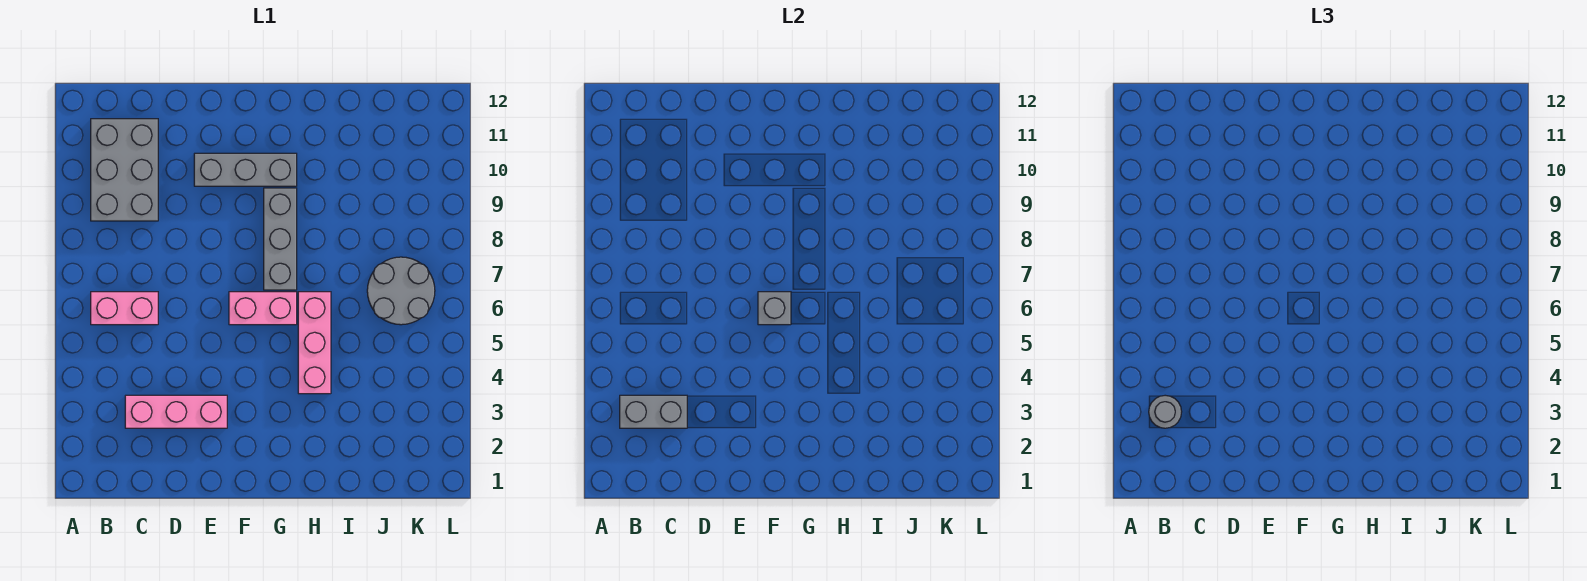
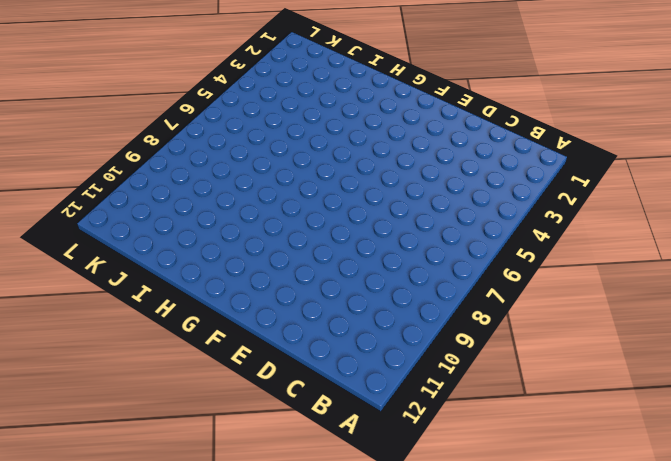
none -> pink 1x2 brick [91,292,158,325]
none -> grey 2x3 brick [91,119,158,221]

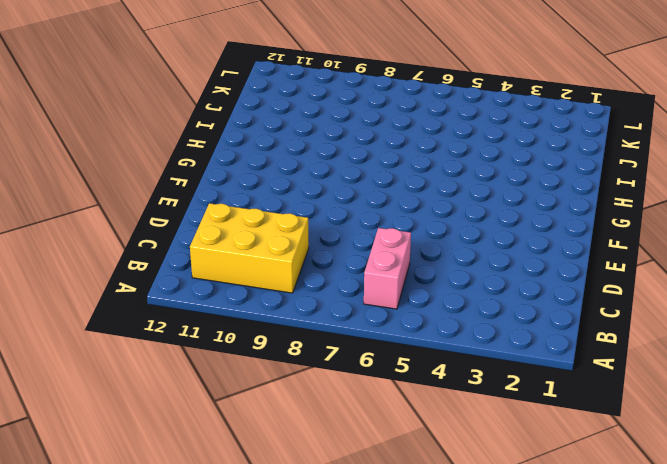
yellow 2x3 brick [190,203,309,293] -> grey 2x3 brick [91,119,158,221]
none -> pink 1x3 brick [125,395,227,428]
none -> grey 1x3 brick [194,153,297,186]

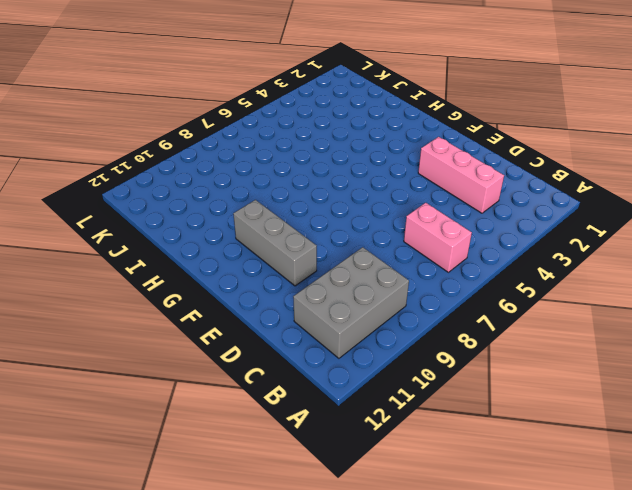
none -> pink 1x2 brick [229,292,297,325]
none -> grey 1x3 brick [264,188,297,290]

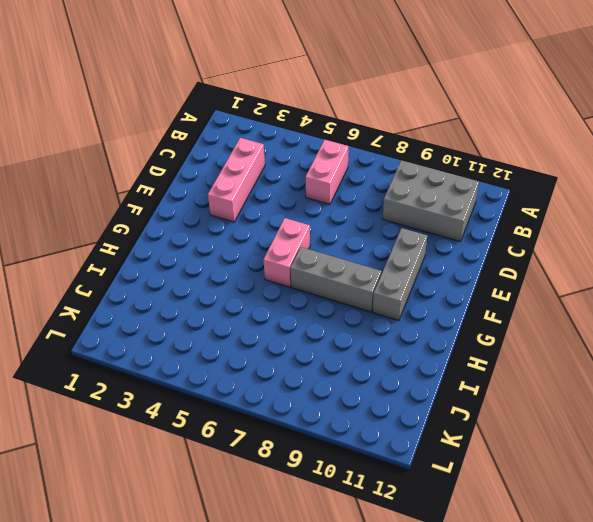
none -> pink 1x3 brick [298,292,331,394]
none -> grey 2x2 round brick [367,257,435,325]

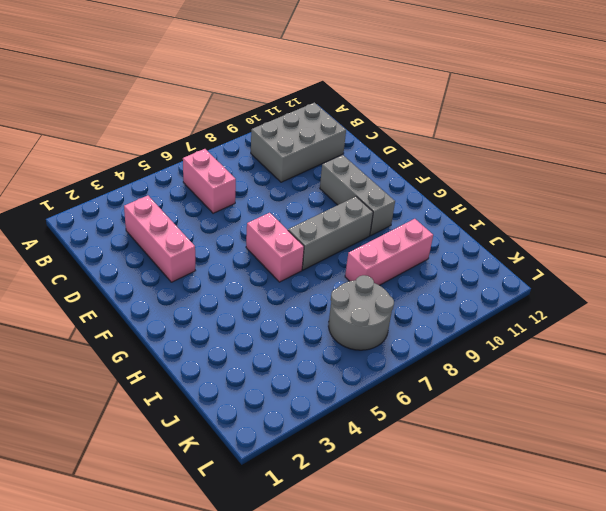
pink 1x3 brick [345,219,433,285] -> pink 1x3 brick moved to [298,292,331,394]
none -> grey 1x2 brick [620,395,687,428]
none -> grey 1x1 brick [758,292,791,325]

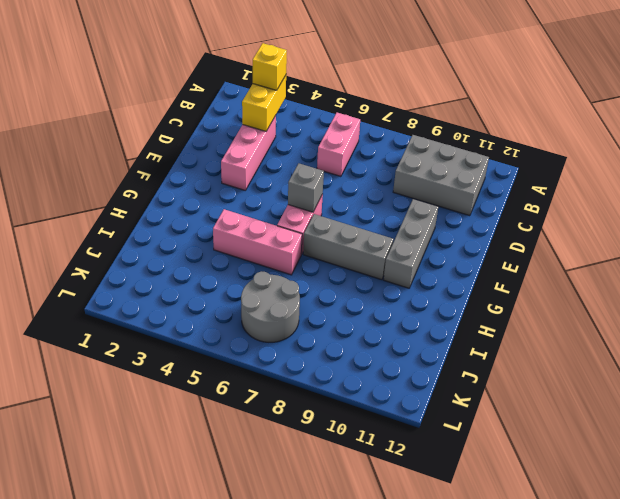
yellow 1x2 brick [242,75,286,131] -> grey 1x2 brick [620,395,687,428]
yellow 1x1 brick [253,43,287,90] -> grey 1x1 round brick [1149,395,1182,428]

